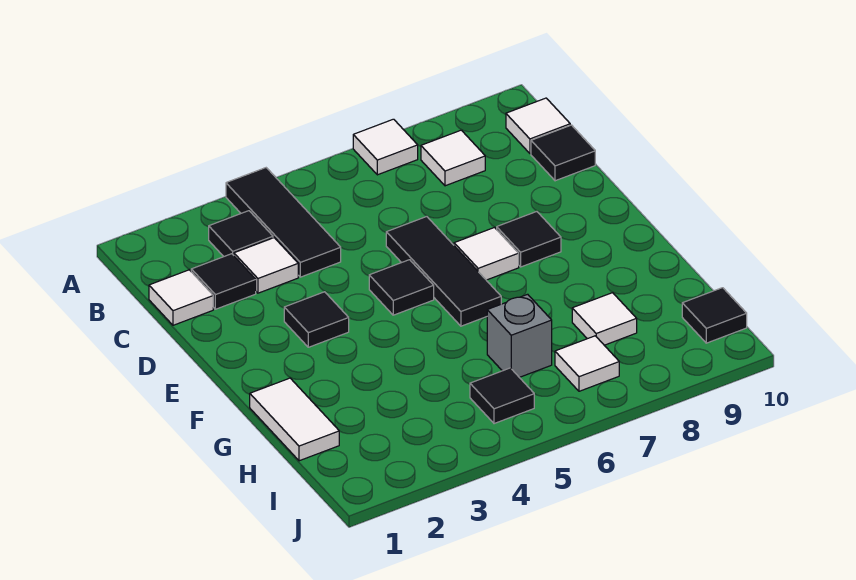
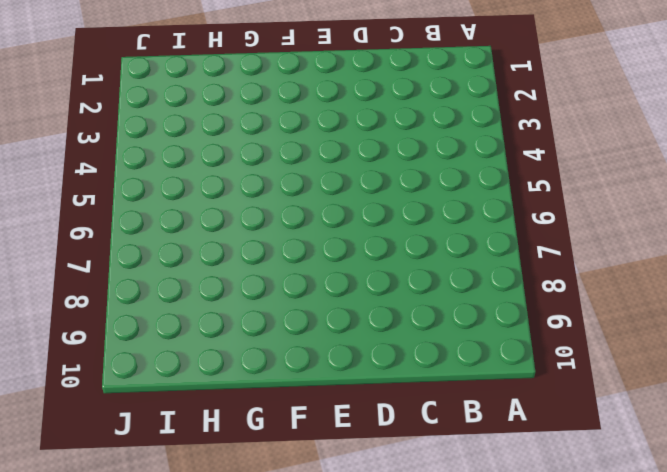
none -> black 1x3 tile [226,168,341,277]
none -> white 1x1 tile [353,119,418,175]
none -> black 1x1 tile [209,211,273,256]

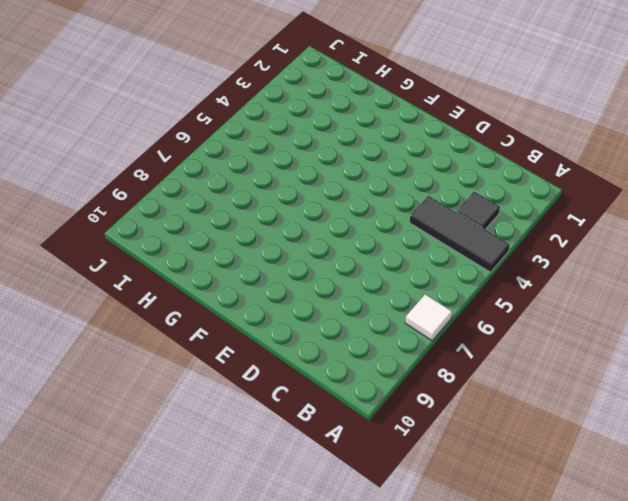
none -> white 1x1 tile [421,130,485,186]
none -> white 1x1 tile [506,98,570,154]
none -> white 1x1 tile [149,270,213,325]

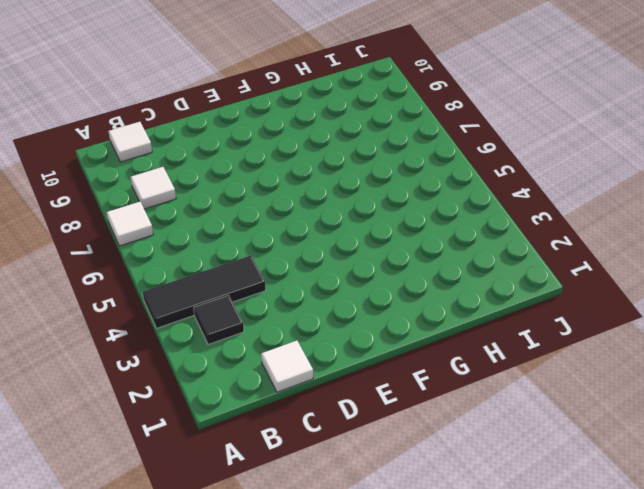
none -> black 1x1 tile [191,254,256,309]
none -> white 1x1 tile [234,238,298,293]
none -> black 1x1 tile [531,125,595,181]

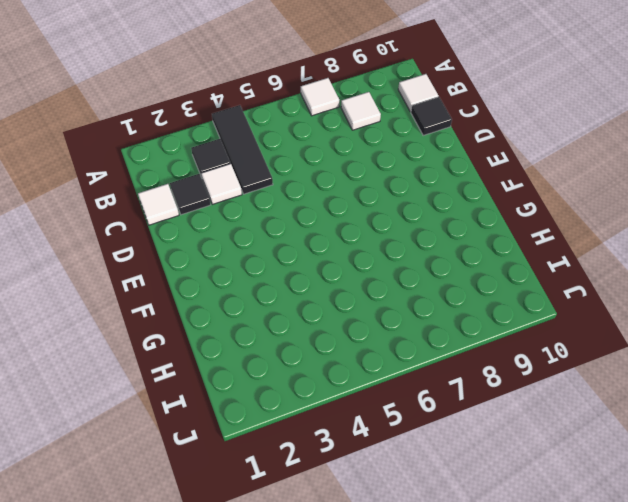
none -> black 1x3 tile [386,217,501,326]
none -> black 1x1 tile [284,292,349,347]
none -> black 1x1 tile [369,260,434,315]

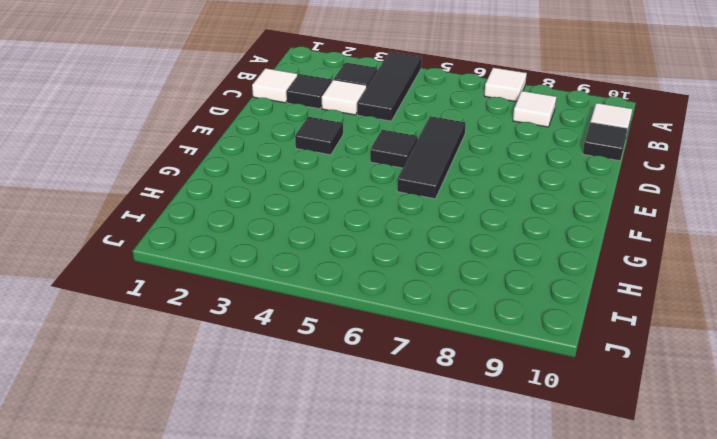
none -> white 1x1 tile [454,228,519,280]
none -> black 1x1 tile [497,212,561,267]
none -> white 1x2 tile [250,378,339,461]

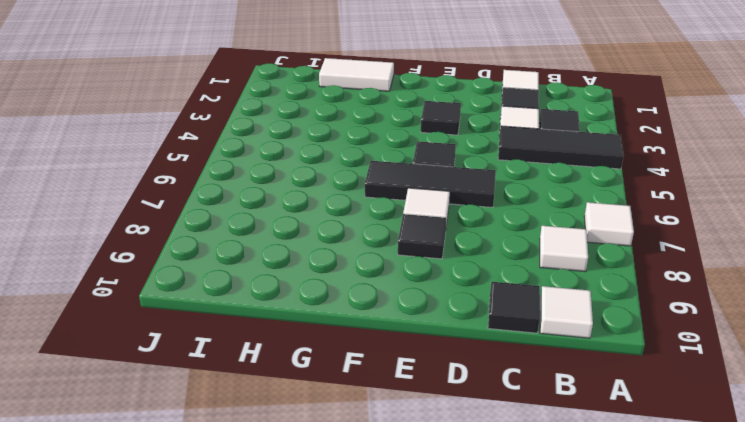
none -> grey 1x1 brick [487,294,552,377]
none -> white 1x1 tile [572,293,637,345]
none -> black 1x1 tile [470,368,534,424]

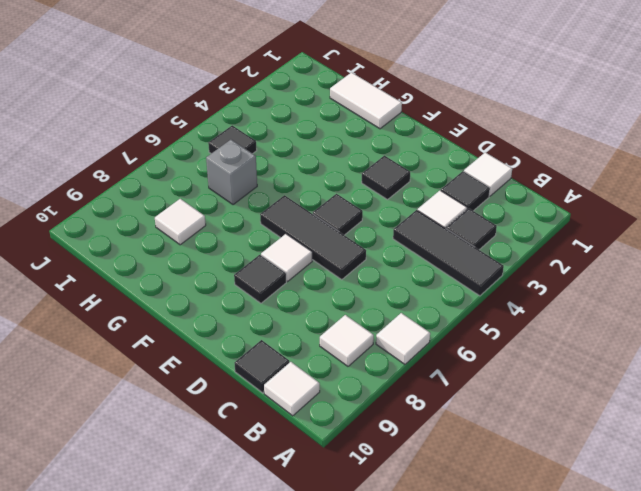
none -> white 1x1 tile [555,336,619,391]
none -> black 1x1 tile [682,288,747,343]

